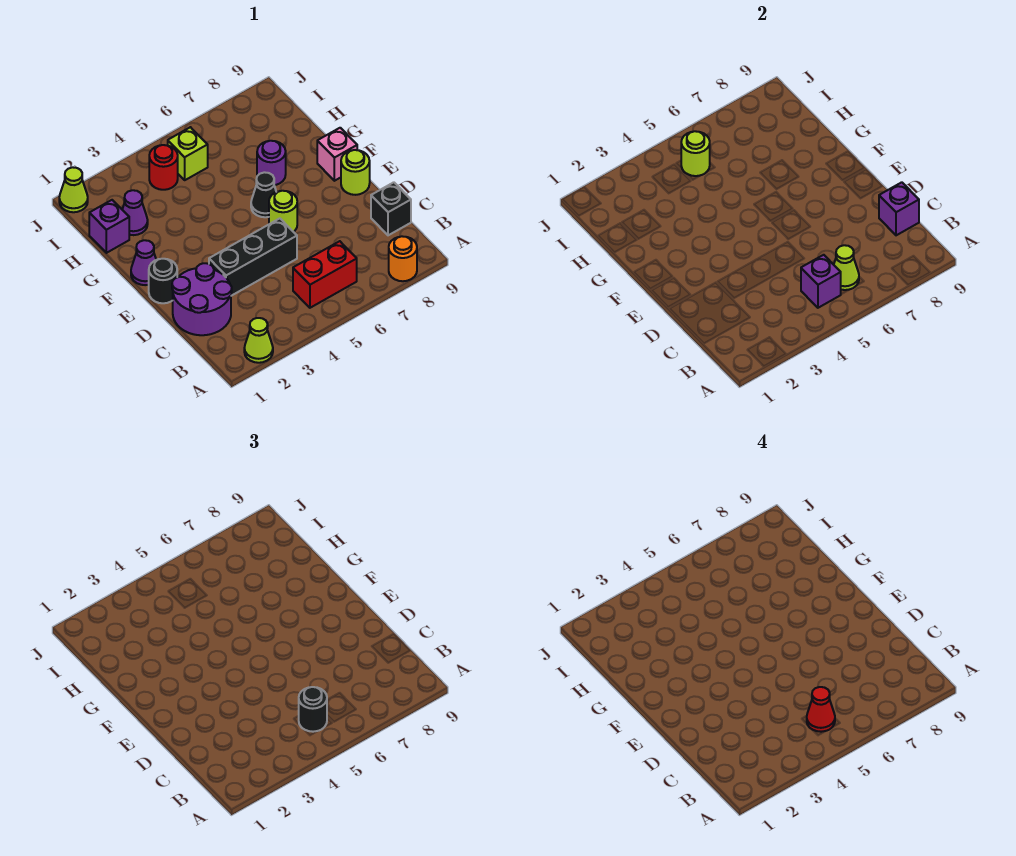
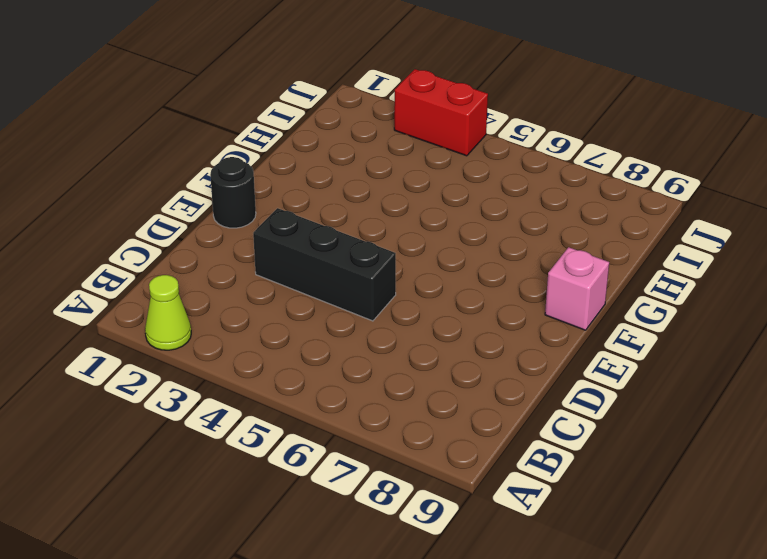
red 1x2 brick [394,69,488,156] -> red 1x2 brick moved to [293,241,357,308]
none -> orange 1x1 round brick [389,236,417,281]
none -> purple 2x2 round brick [172,263,232,335]
none -> black 1x1 brick [371,182,411,235]

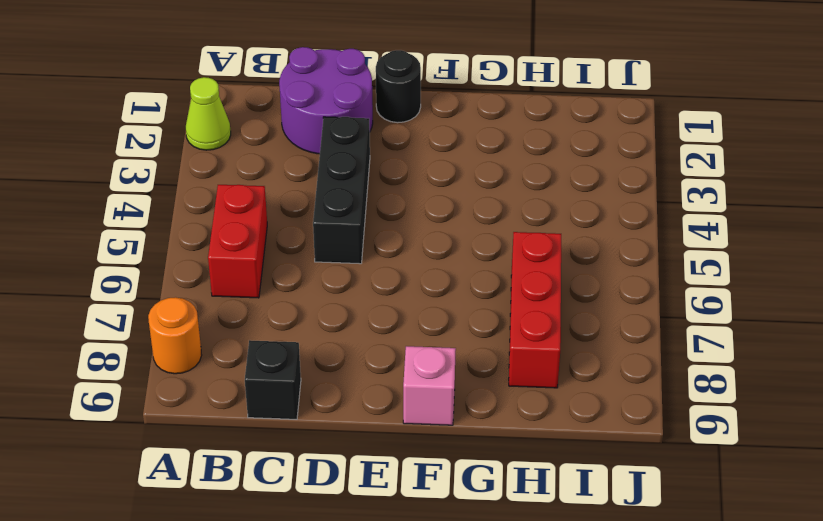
red 1x3 brick [509,232,561,388] -> none
none -> lime 1x1 round brick [269,191,297,232]
none -> lime 1x1 round brick [341,150,370,195]
none -> purple 1x1 cone [131,240,156,285]

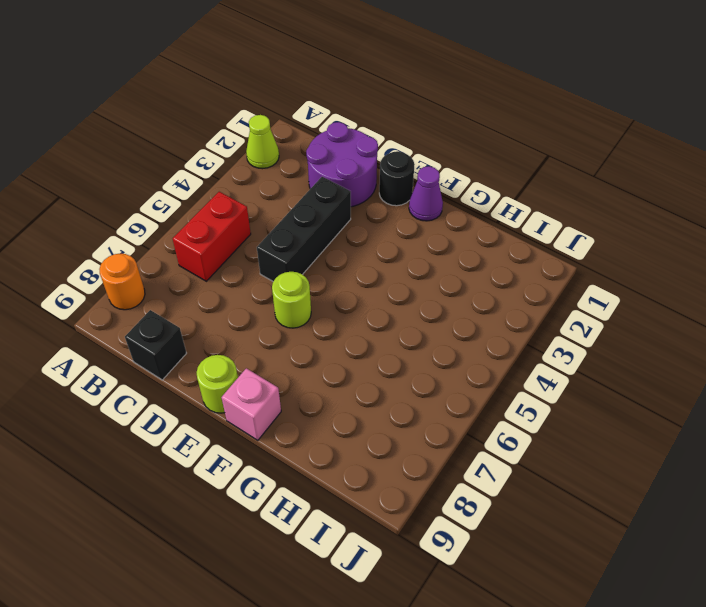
none -> black 1x1 cone [251,172,276,217]
none -> purple 1x1 round brick [257,141,286,185]
none -> purple 1x1 brick [89,200,129,253]

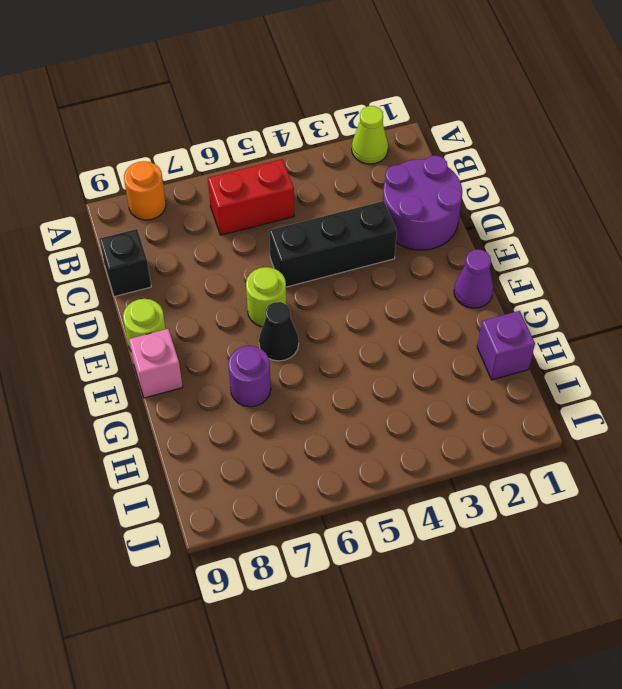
none -> black 1x1 round brick [149,259,177,303]
none -> purple 1x1 cone [122,190,148,235]
none -> red 1x1 round brick [149,145,178,190]

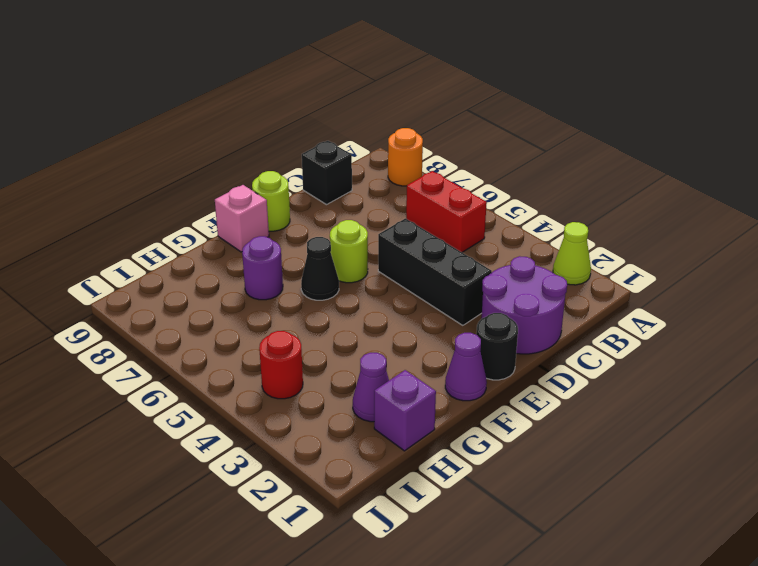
none -> lime 1x1 brick [168,127,208,180]
none -> lime 1x1 cone [59,167,88,212]
none -> purple 1x1 brick [801,255,841,308]

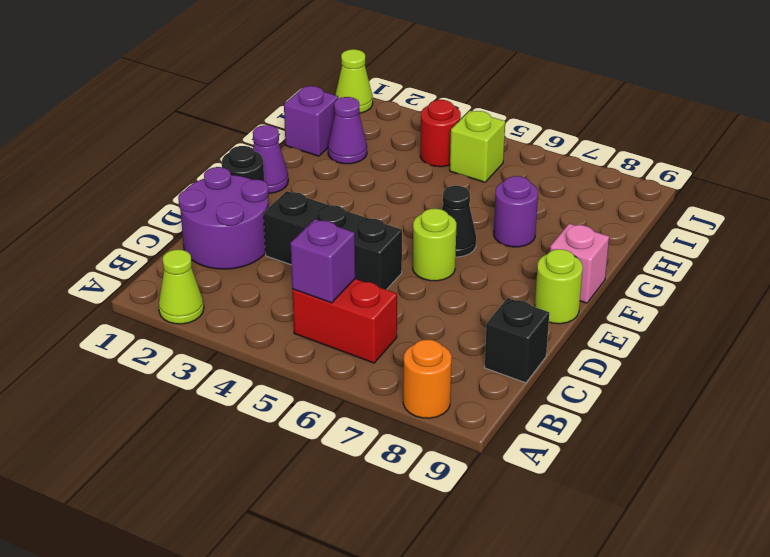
none -> lime 1x1 cone [834,245,859,290]
none -> purple 1x1 brick [879,182,919,235]
none -> lime 1x1 round brick [681,131,710,176]

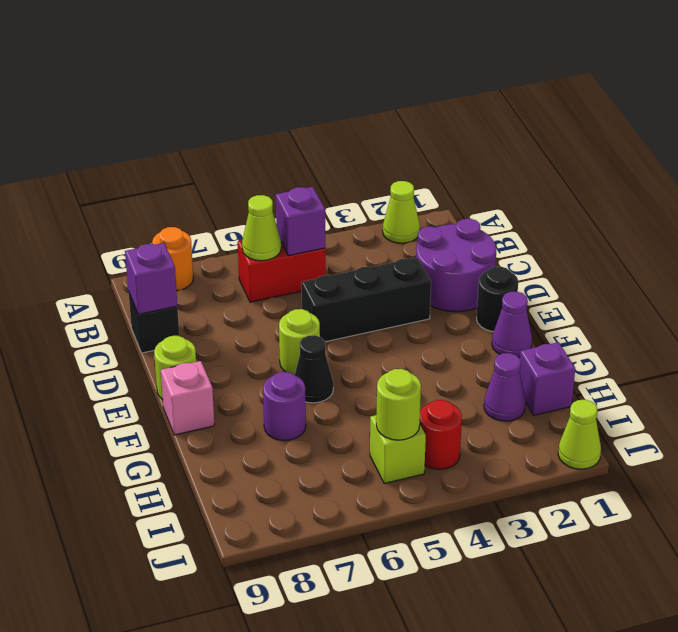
none -> black 1x1 round brick [299,687,327,732]
none -> red 1x1 cone [807,687,835,732]

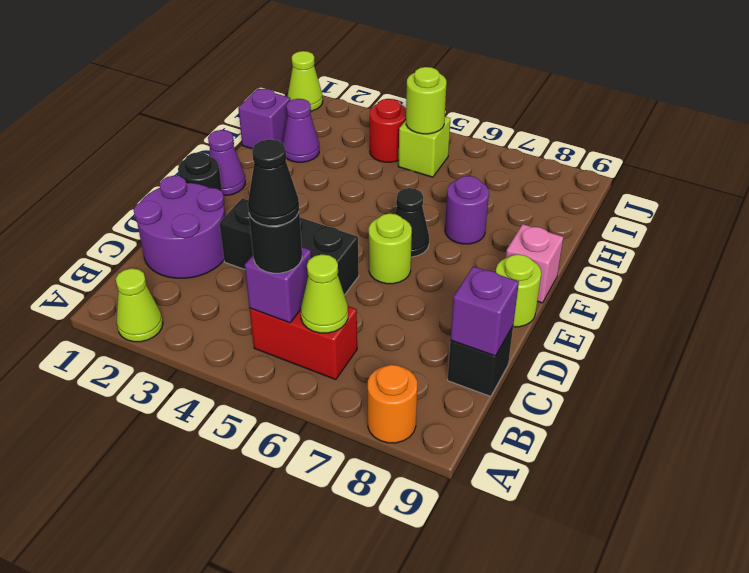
black 1x1 cone [248,140,299,226] -> red 1x1 cone [807,687,835,732]

